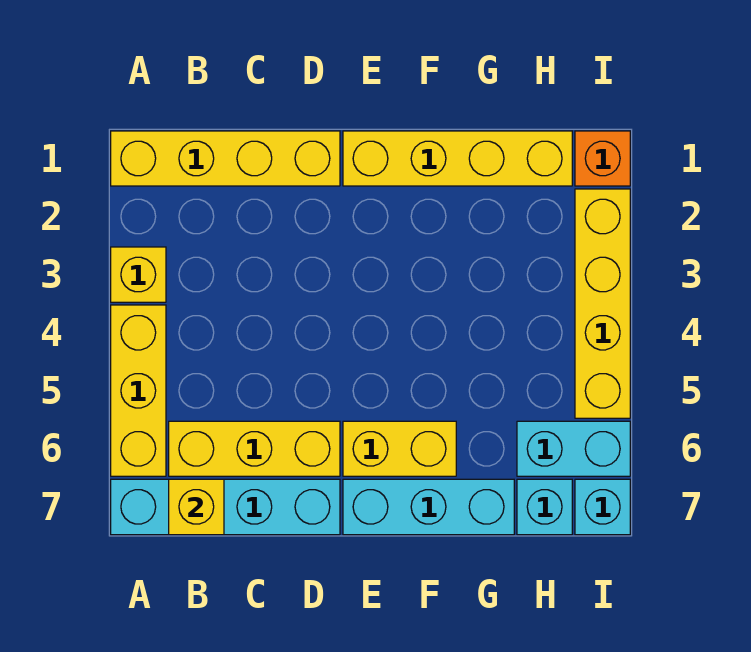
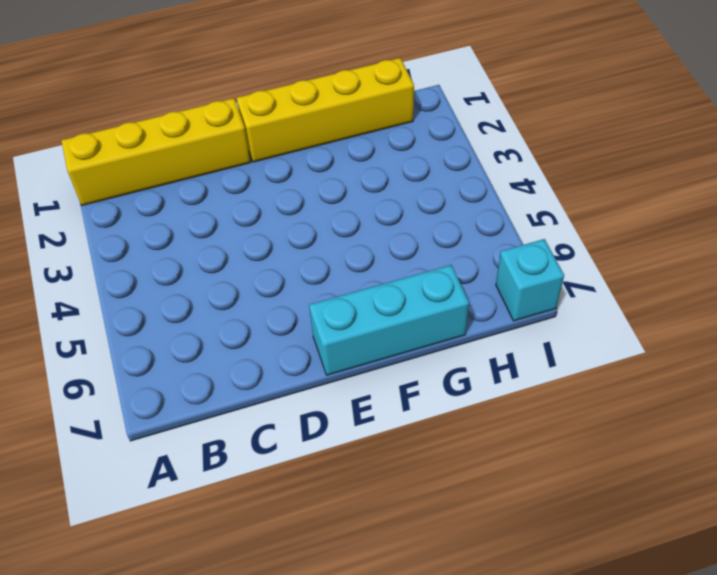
none -> yellow 1x1 brick [111,247,166,302]
none -> yellow 1x3 brick [111,305,166,476]
none -> cyan 1x4 brick [111,479,340,535]

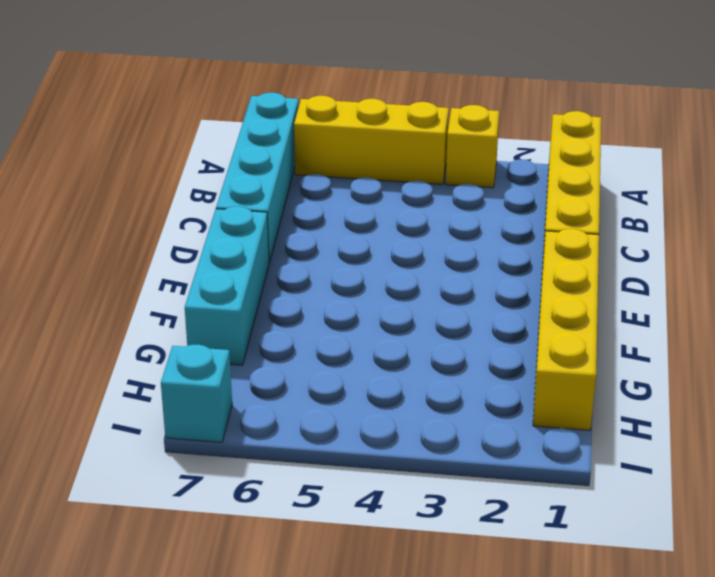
none -> yellow 1x3 brick [169,421,340,476]
none -> yellow 1x2 brick [343,421,456,476]
none -> cyan 1x2 brick [517,421,630,476]

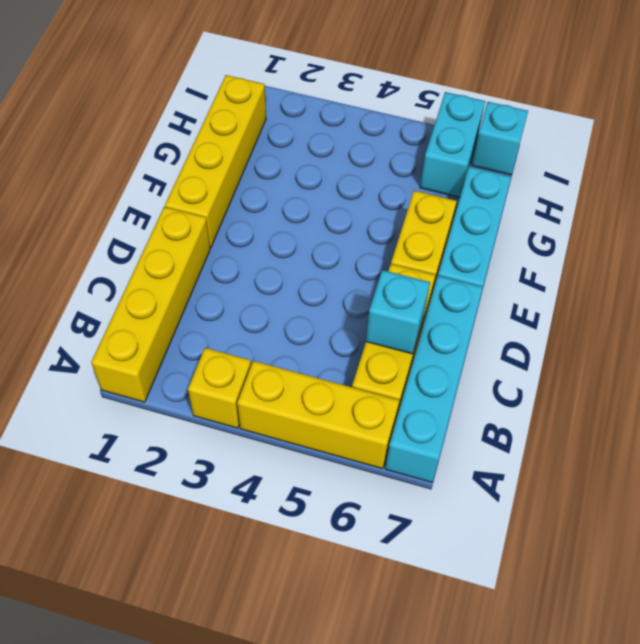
cyan 1x1 brick [366,270,430,354] -> cyan 1x1 brick moved to [517,479,572,535]
none -> orange 1x1 brick [575,131,630,186]
none -> yellow 1x4 brick [575,189,630,418]
none -> yellow 1x1 brick [169,479,224,535]

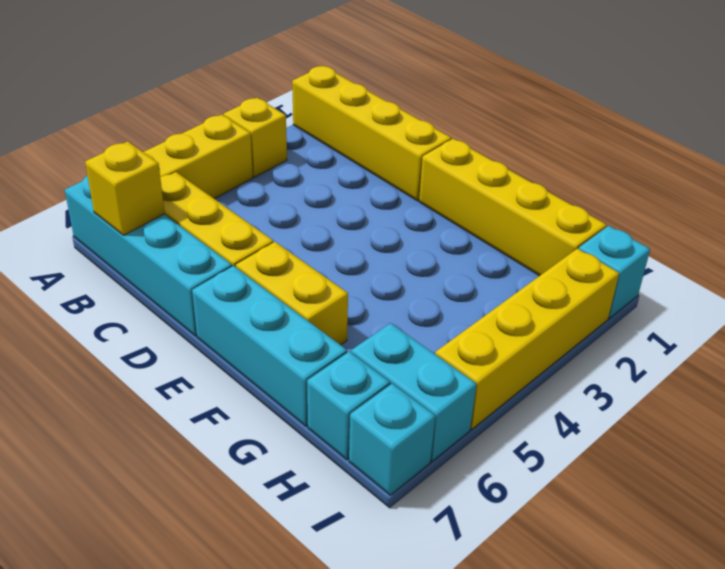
cyan 1x1 brick [579,226,650,318] -> orange 1x1 brick [575,131,630,186]

